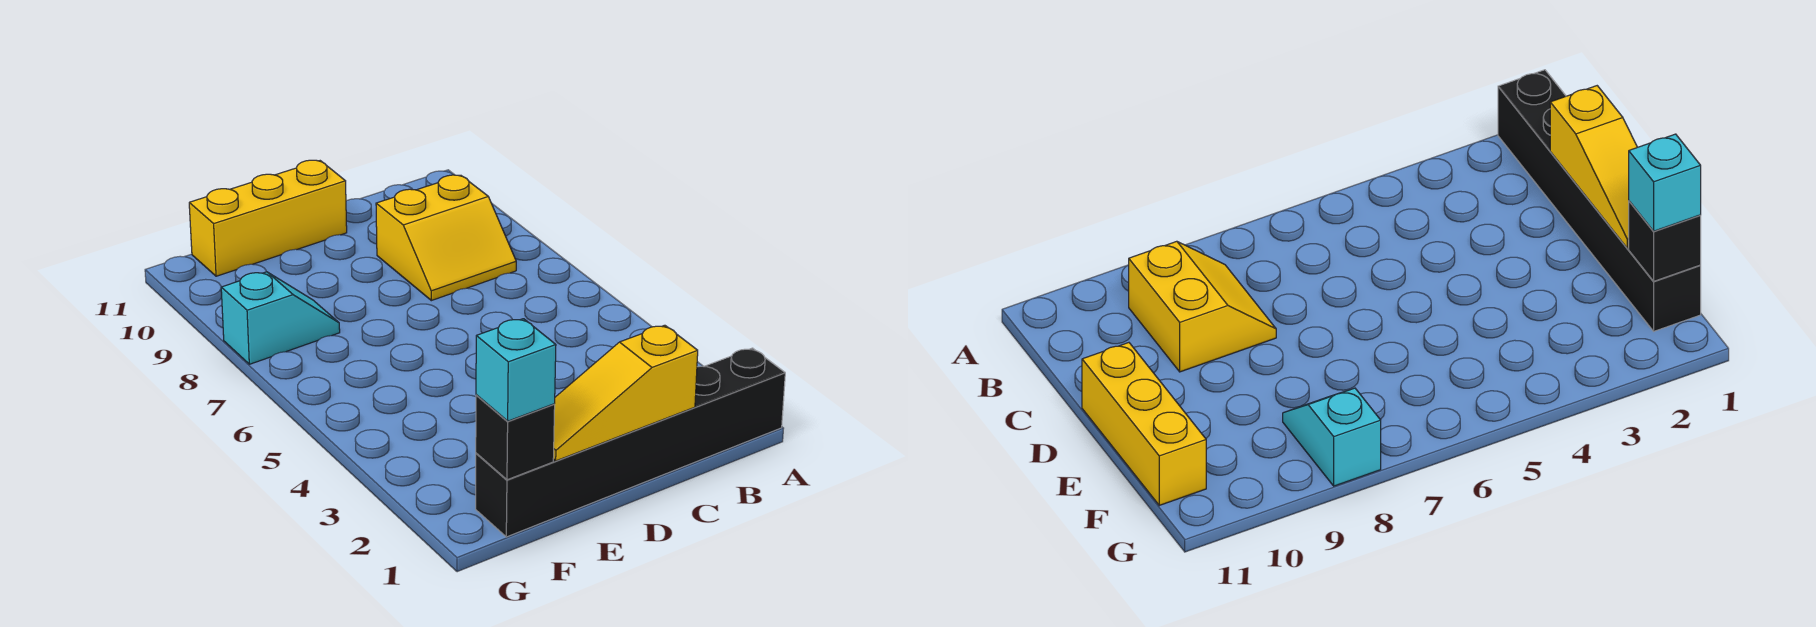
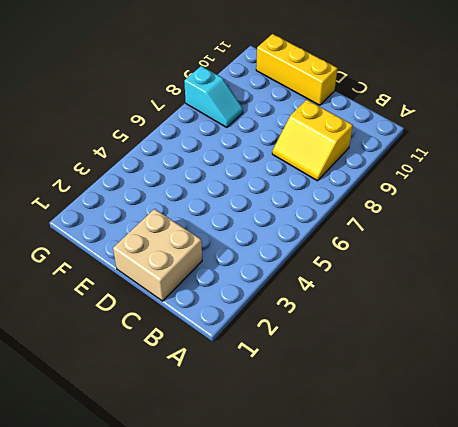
tan 2x2 brick [113,209,202,301] -> black 1x6 brick [476,348,785,537]
none -> yellow 1x3 slope [553,325,698,461]
none -> black 1x1 brick [476,395,555,480]

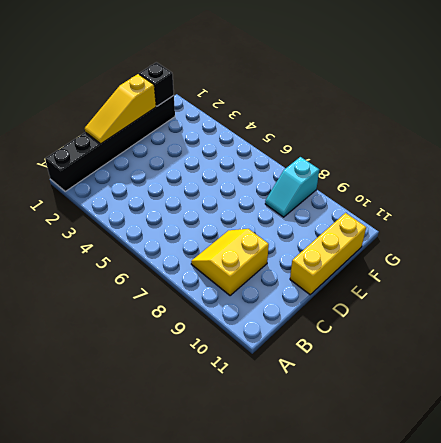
yellow 1x3 slope [85,74,156,144] -> yellow 1x3 slope turned to [553,325,698,461]
none -> cyan 1x1 brick [476,319,556,421]

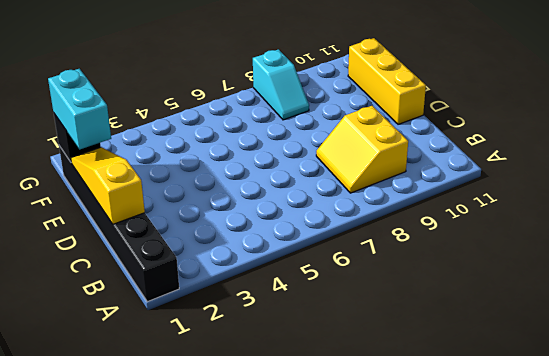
cyan 1x2 brick [48,69,111,150] -> cyan 1x1 brick [476,319,556,421]

